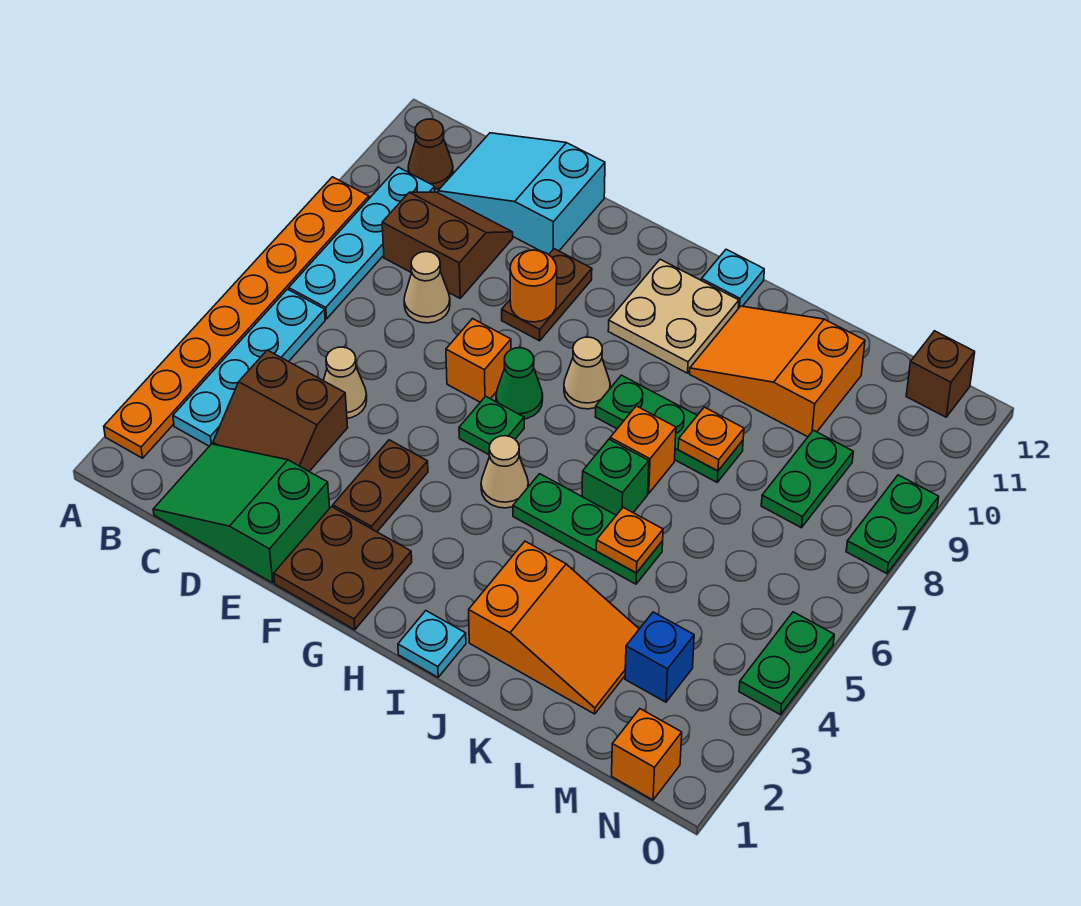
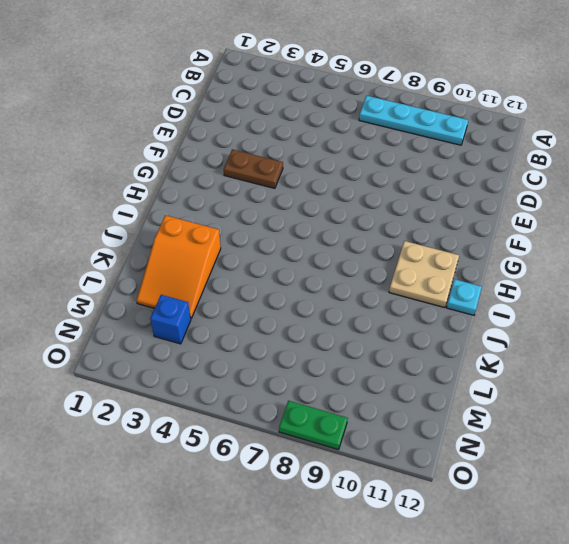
none -> orange 1x8 plate [104,177,369,458]
none -> cyan 1x4 plate [173,289,325,446]
none -> brown 1x1 cone [408,119,453,189]
none -> green 2x3 slope [153,444,330,583]

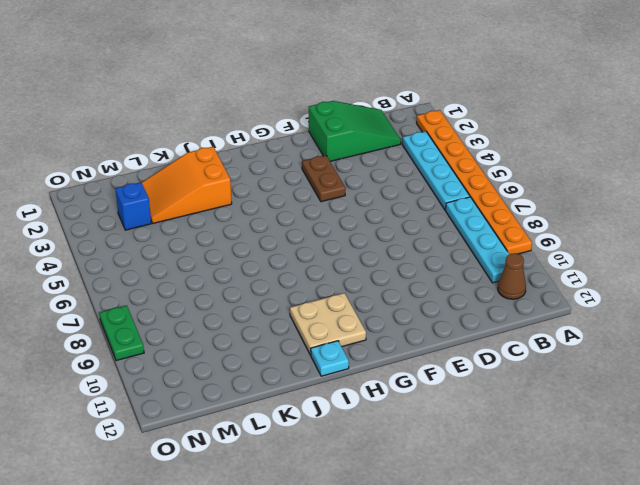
none -> brown 2x2 slope [213,350,348,472]
none -> brown 2x2 slope [382,192,513,298]
none -> cyan 2x3 slope [438,133,605,255]
none -> tan 1x1 cone [324,347,367,418]

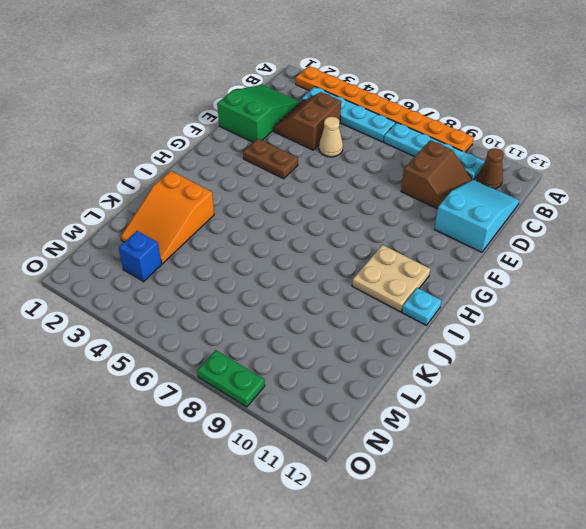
none -> tan 1x1 cone [404,252,450,323]
none -> brown 2x2 plate [274,507,412,630]
none -> orange 1x1 brick [446,319,511,402]
none -> brown 1x2 plate [502,249,592,341]

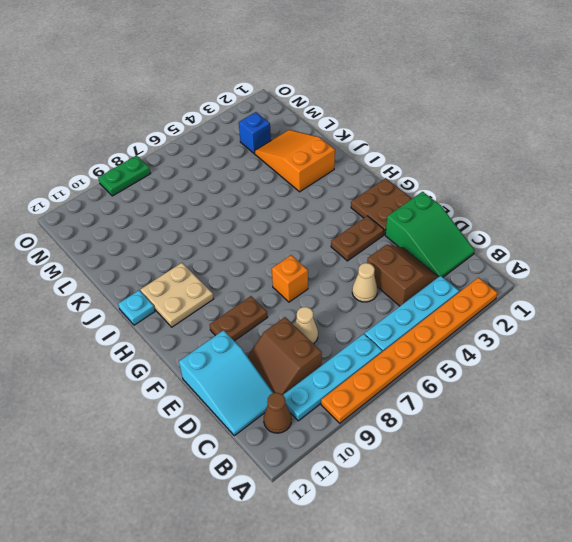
none -> green 1x1 plate [459,396,524,455]
none -> green 1x1 cone [496,348,543,419]
none -> tan 1x1 cone [481,436,528,508]
none -> tan 1x1 cone [564,337,610,409]

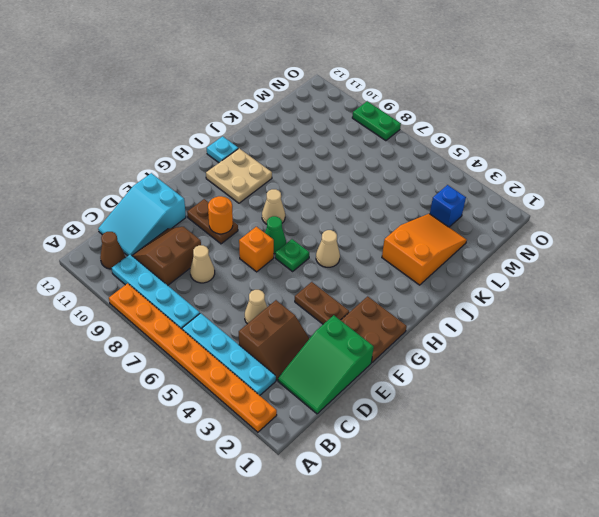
none -> cyan 1x1 plate [398,611,466,677]
none -> green 1x3 plate [513,474,663,584]
none -> green 1x3 plate [595,375,743,482]
none -> green 1x1 brick [582,439,649,515]

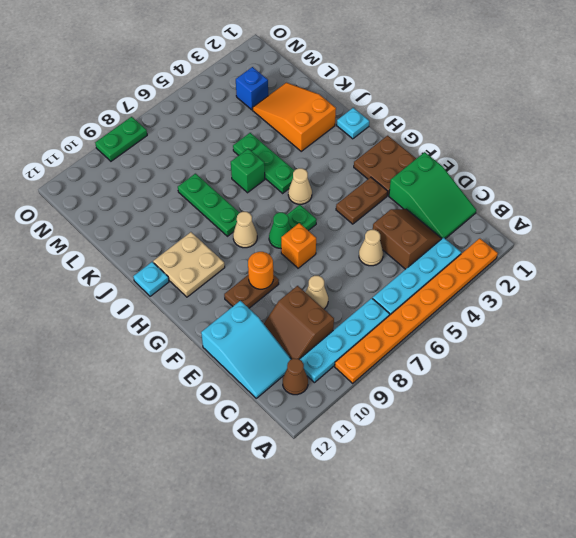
none -> orange 1x1 brick [610,406,676,493]
none -> orange 2x3 slope [690,306,865,437]
none -> green 1x2 plate [761,430,853,528]
none -> orange 1x1 brick [612,709,682,800]

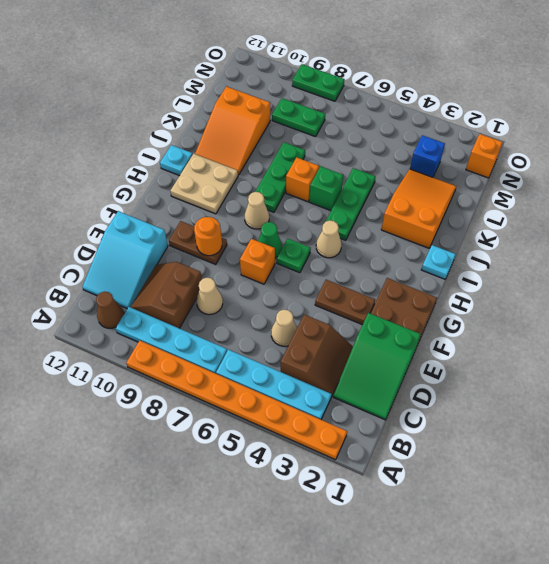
none -> brown 1x1 brick [906,331,975,417]
none -> green 1x2 plate [739,612,834,715]
none -> orange 1x1 plate [596,507,663,573]
none -> orange 1x1 plate [678,407,744,471]

